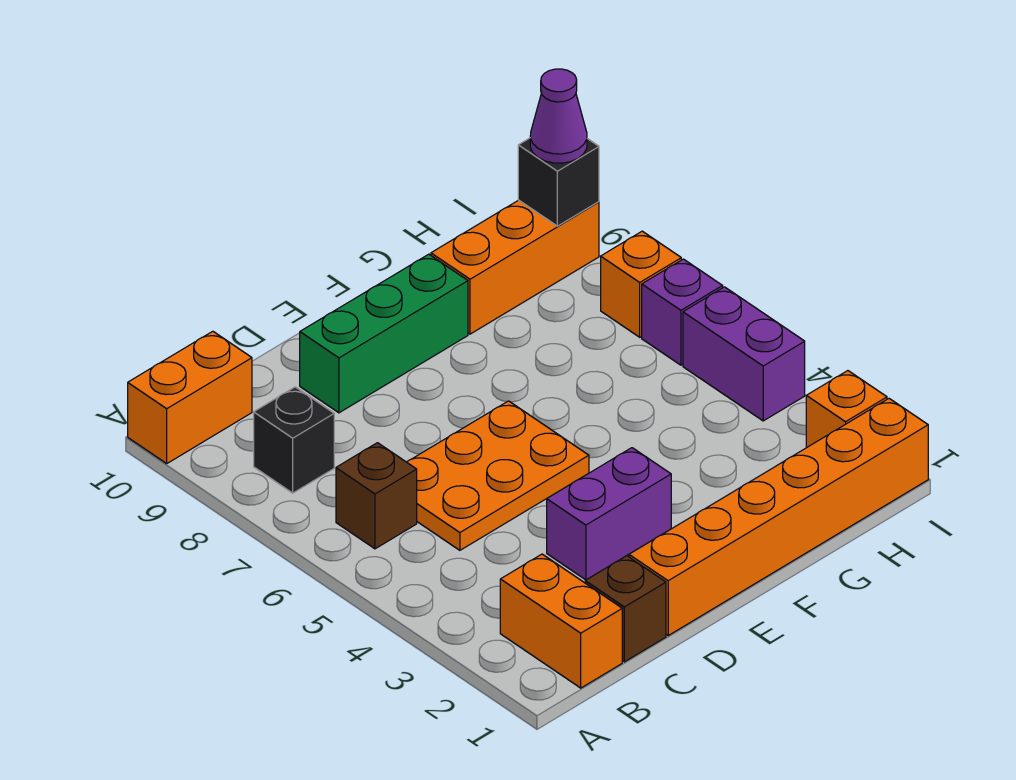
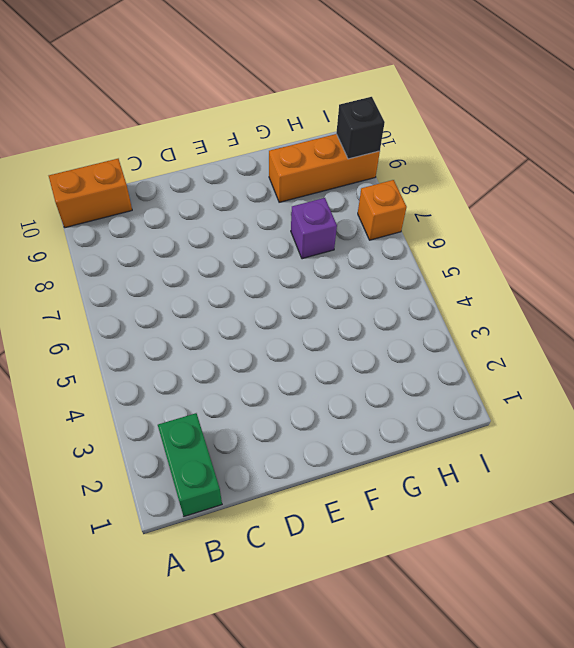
green 1x2 brick [158,413,222,516] -> orange 1x2 brick [500,554,622,688]
purple 1x1 brick [291,198,337,259] -> purple 1x1 brick moved to [642,259,723,365]
none -> brown 1x1 brick [336,443,417,549]
none -> black 1x1 brick [254,387,334,493]
none -> brown 1x1 brick [585,556,666,662]

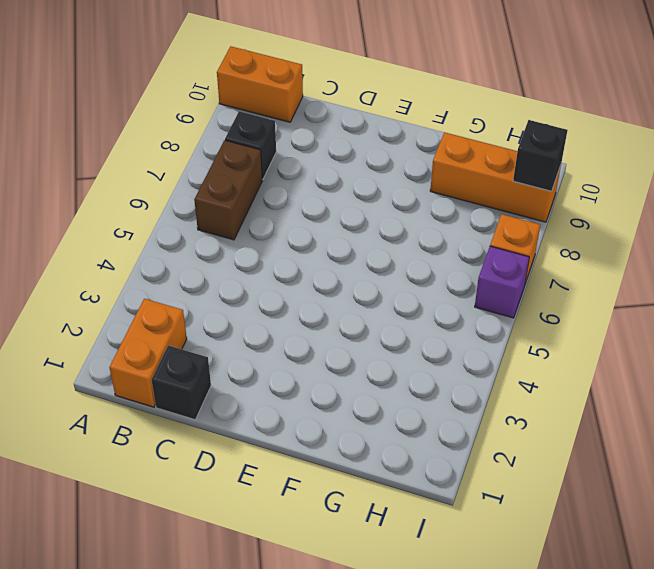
brown 1x2 brick [194,140,262,240] -> brown 1x1 brick [336,443,417,549]
black 1x1 brick [151,345,211,420] -> brown 1x1 brick [585,556,666,662]
none -> orange 2x3 plate [407,401,589,550]
none -> orange 1x6 brick [629,399,928,635]
none -> purple 1x2 brick [547,448,671,580]

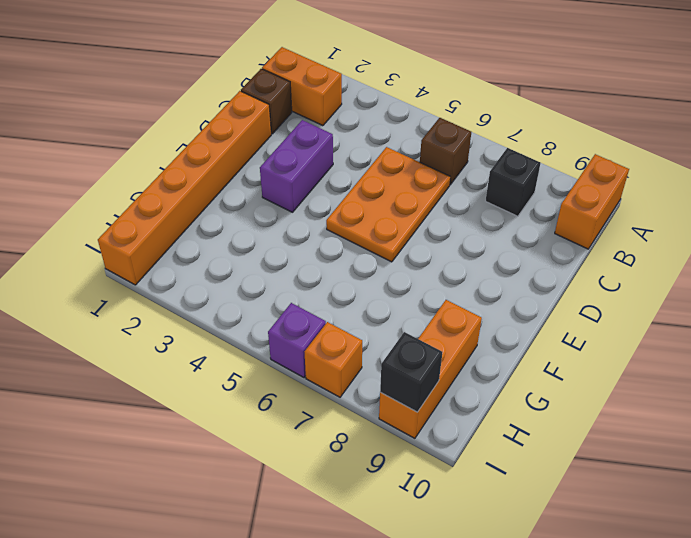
none -> green 1x3 brick [300,254,468,413]
none -> orange 1x1 brick [806,371,887,448]
none -> purple 1x2 brick [683,287,805,421]

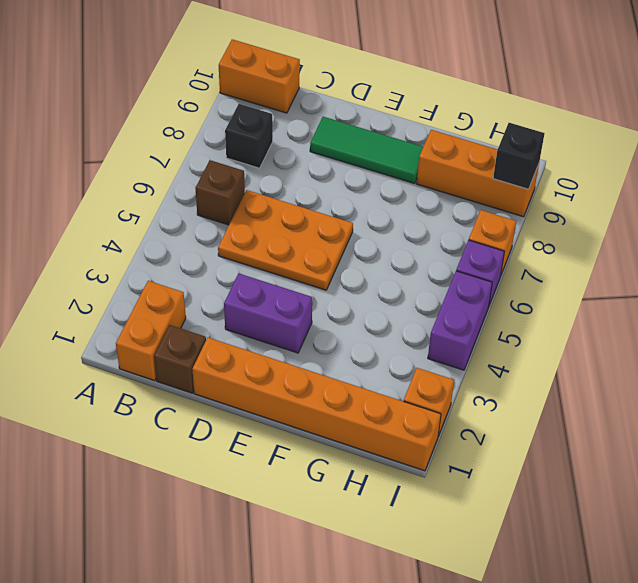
green 1x3 tile [310,117,423,184] -> green 1x3 brick [300,254,468,413]
none -> purple 1x1 cone [530,69,587,163]

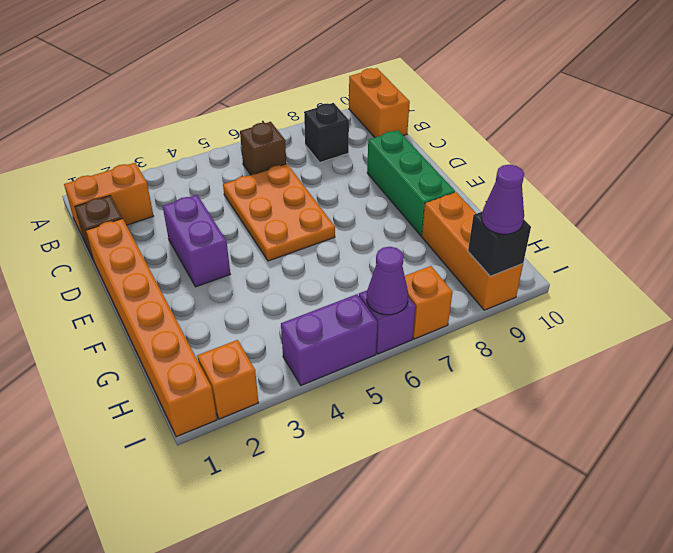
purple 1x1 cone [367,247,408,315] -> none

